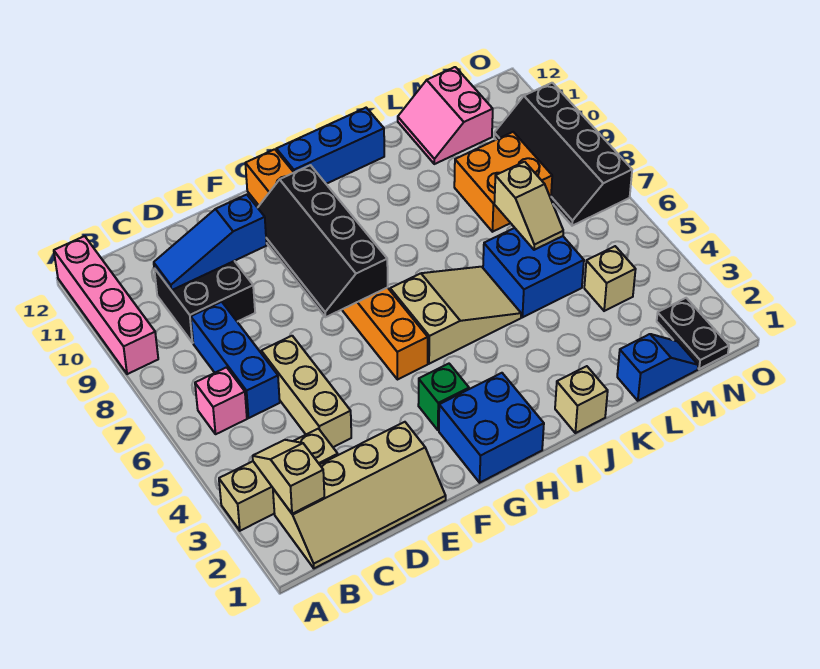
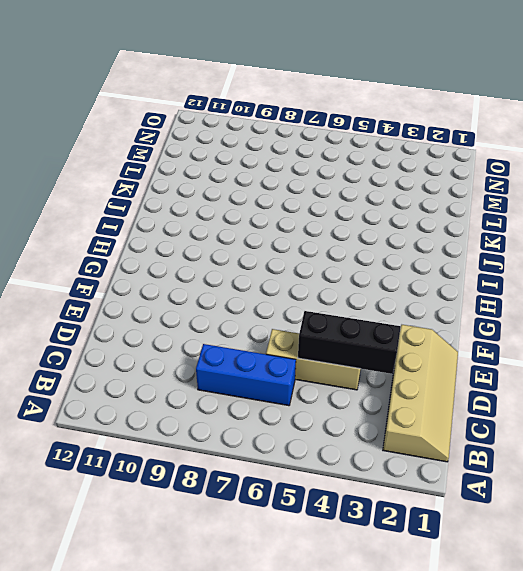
black 1x3 brick [298,311,401,374] -> none
none -> tan 1x3 brick [219,429,338,531]
none -> pink 1x4 brick [54,236,158,374]
none -> pink 1x1 brick [195,367,247,434]

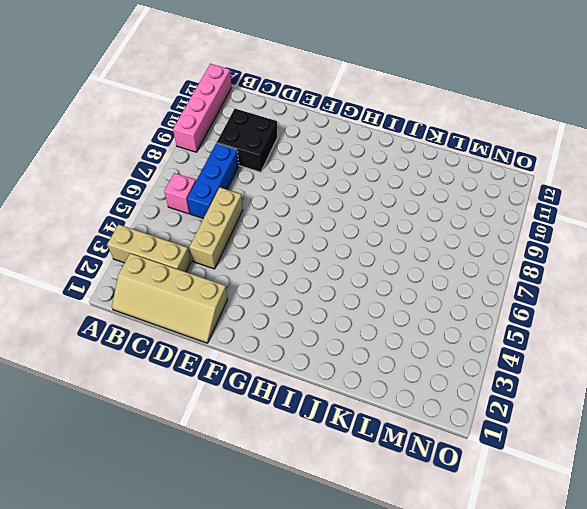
none -> blue 2x2 brick [439,373,544,483]
none -> green 1x1 brick [418,364,469,430]
none -> orange 1x8 brick [245,149,428,380]

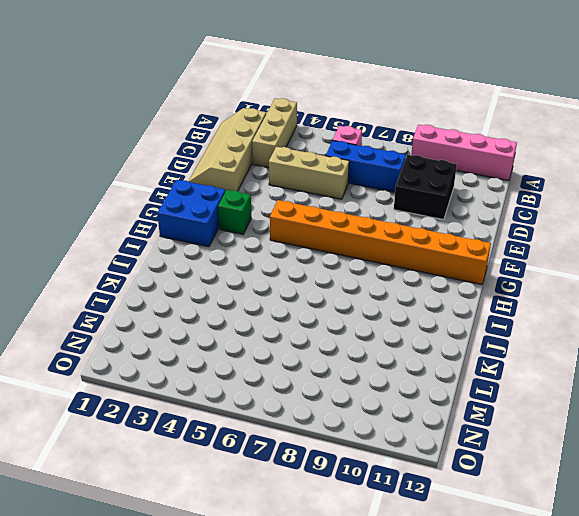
none -> tan 2x3 slope [390,267,521,364]
none -> blue 1x3 brick [276,108,384,184]
none -> tan 1x1 brick [555,366,608,433]

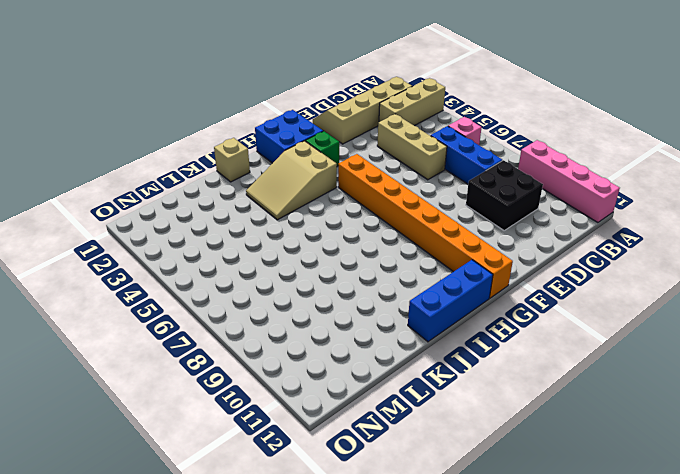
tan 2x3 slope [246,141,337,220] -> tan 2x3 slope moved to [390,267,521,364]
none -> blue 2x2 brick [483,228,584,317]
none -> blue 1x2 slope [617,334,698,401]
none -> orange 2x2 brick [454,132,552,232]

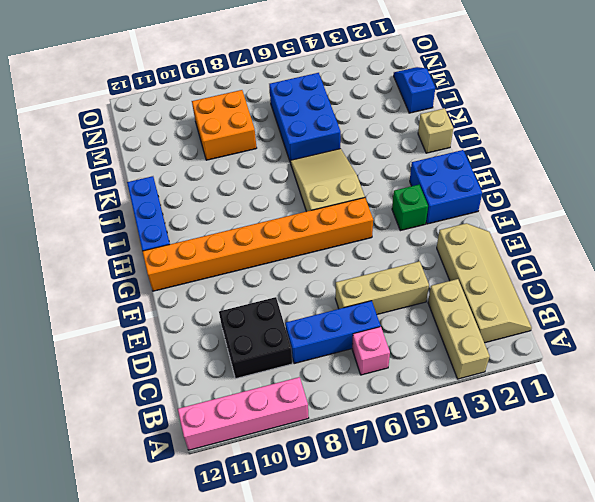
blue 2x3 brick [269,73,341,161] -> blue 2x2 brick [483,228,584,317]
none -> pink 2x2 slope [398,67,493,164]
none -> tan 1x1 brick [584,246,636,311]
none -> black 1x2 plate [657,298,729,369]

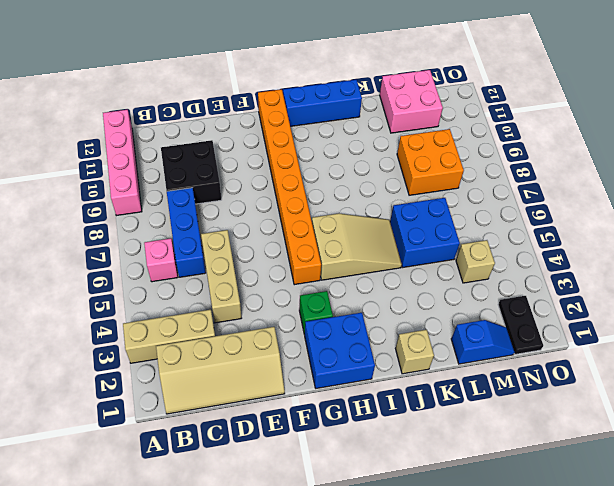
pink 2x2 brick [380,70,443,133] -> pink 2x2 slope [398,67,493,164]
none -> black 2x4 slope [494,83,632,226]
none -> tan 1x2 slope [253,440,324,514]
none -> blue 1x3 slope [154,195,267,290]

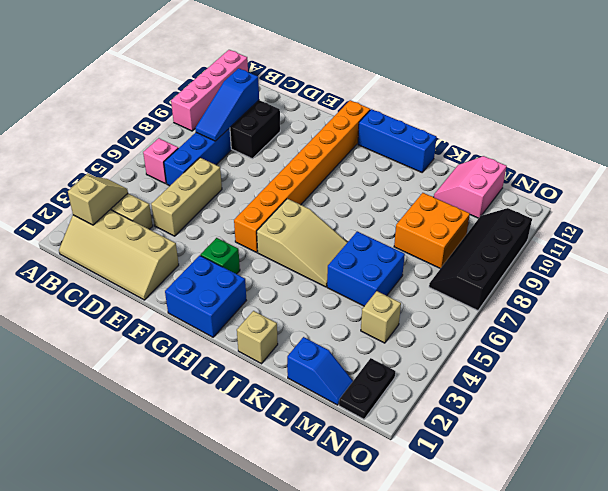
blue 1x3 slope [195,68,259,141] -> blue 1x3 slope turned to [154,195,267,290]
none -> black 2x4 slope [258,165,388,317]
none -> tan 1x2 slope [494,162,563,250]

